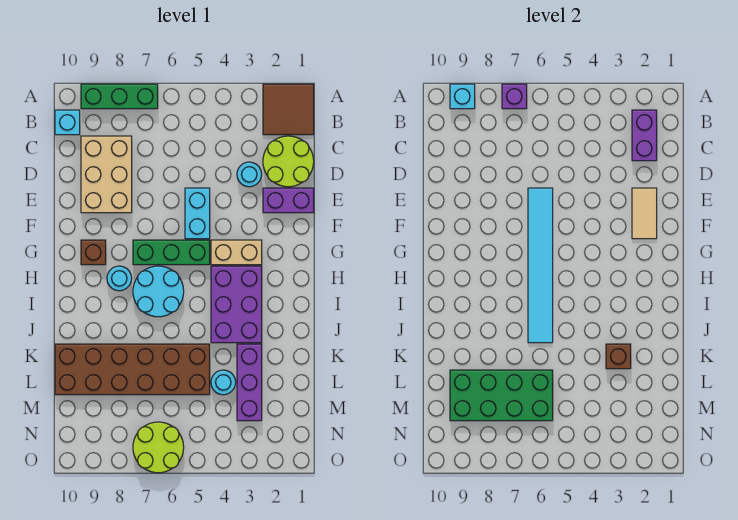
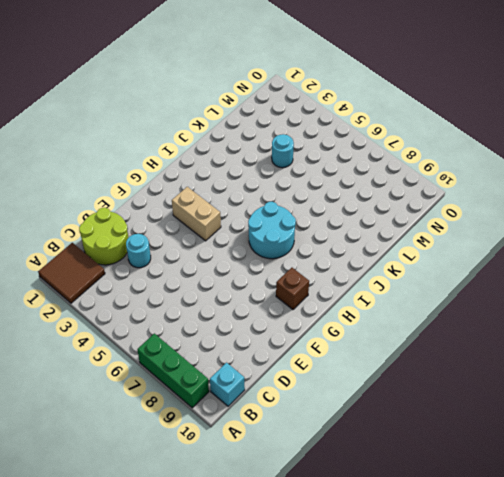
none -> tan 2x3 brick [81,136,132,213]
none -> purple 1x2 brick [263,188,314,213]
none -> cyan 1x2 brick [185,188,210,239]

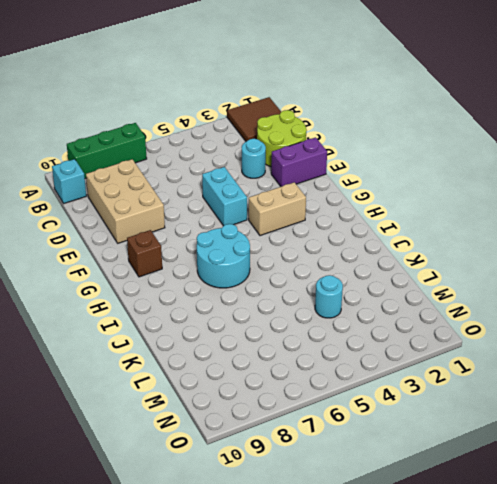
none -> green 1x3 brick [133,240,210,265]
none -> purple 2x3 brick [211,266,262,343]
none -> cyan 1x1 round brick [107,266,132,291]

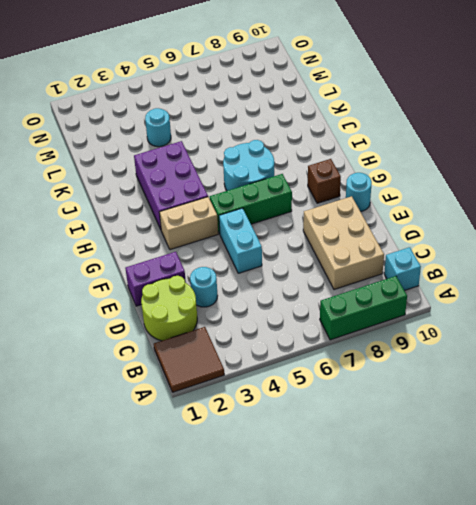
cyan 1x1 round brick [346,173,372,212] -> cyan 1x1 round brick moved to [107,266,132,291]
none -> purple 1x3 brick [237,344,262,421]
none -> brown 2x6 brick [55,344,210,395]
none -> lime 2x2 round brick [133,422,184,473]

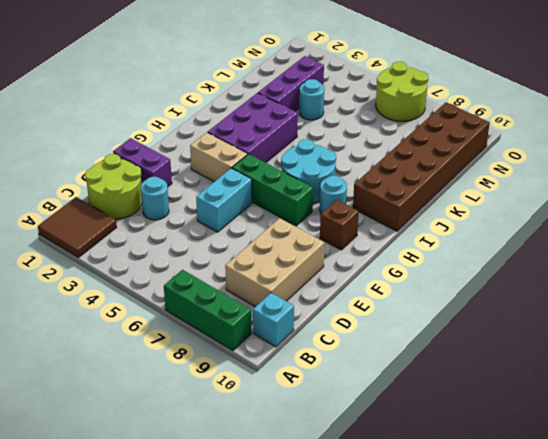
brown 2x6 brick [353,102,490,231] -> brown 2x6 brick turned to [55,344,210,395]
none -> purple 1x1 brick [502,84,527,109]
none -> cyan 1x1 brick [450,84,475,109]
none -> purple 1x2 brick [632,110,657,161]

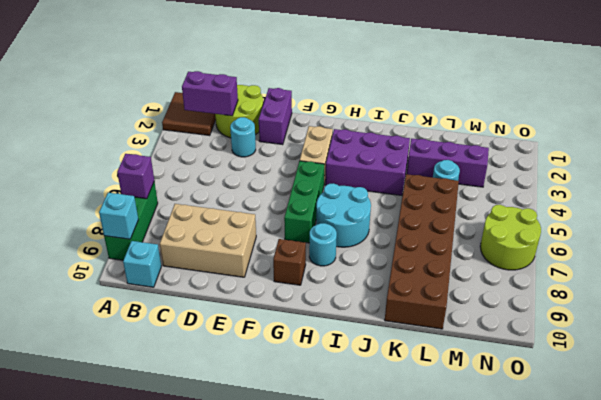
none -> cyan 1x2 brick [185,188,210,239]
none -> tan 1x2 tile [632,188,657,239]
none -> cyan 1x6 tile [528,188,553,343]

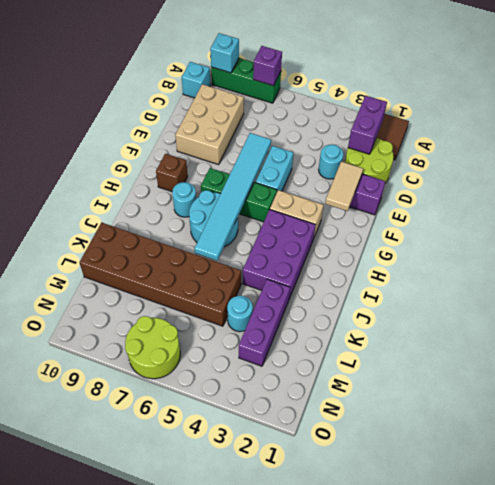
none -> brown 1x1 brick [606,344,631,369]
none -> green 2x4 brick [450,370,553,421]

